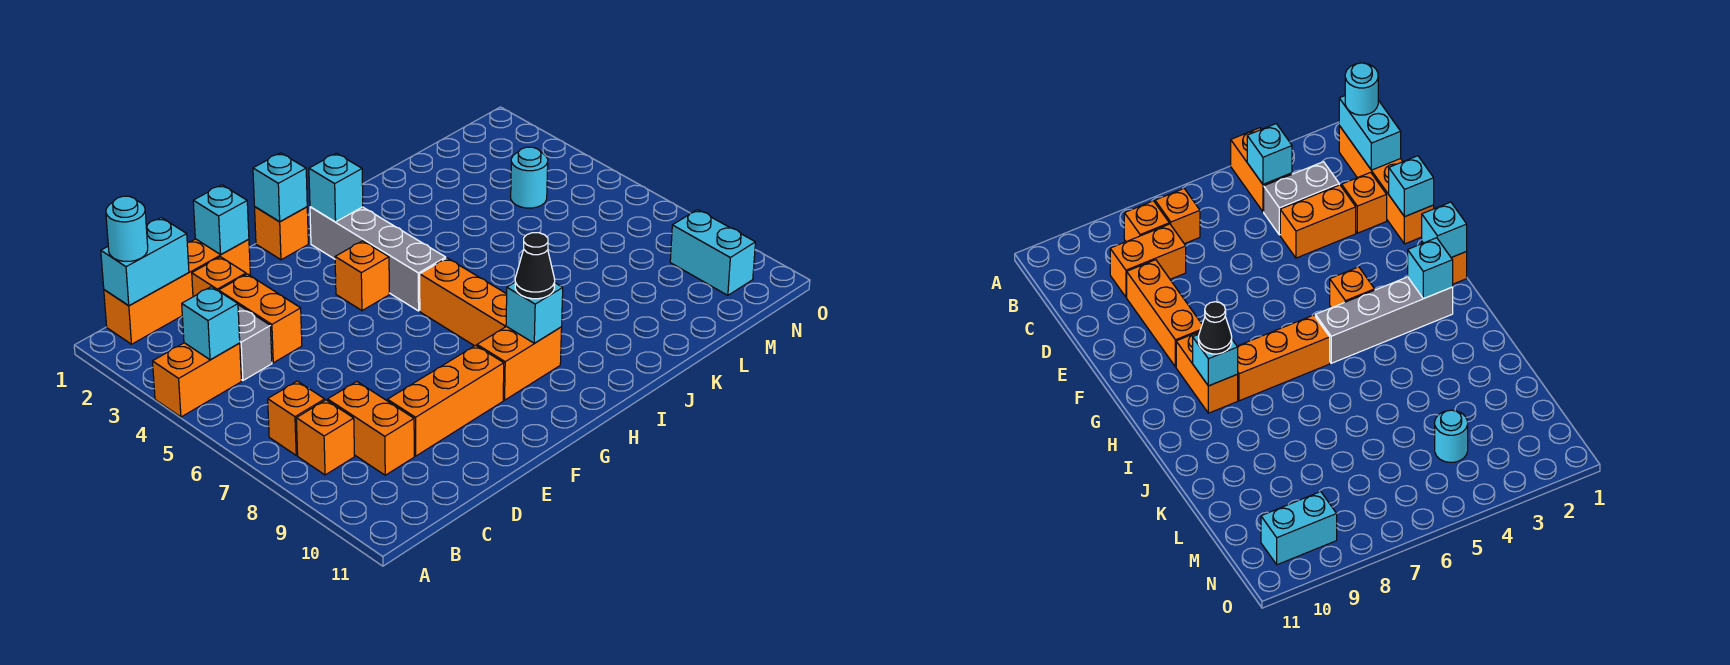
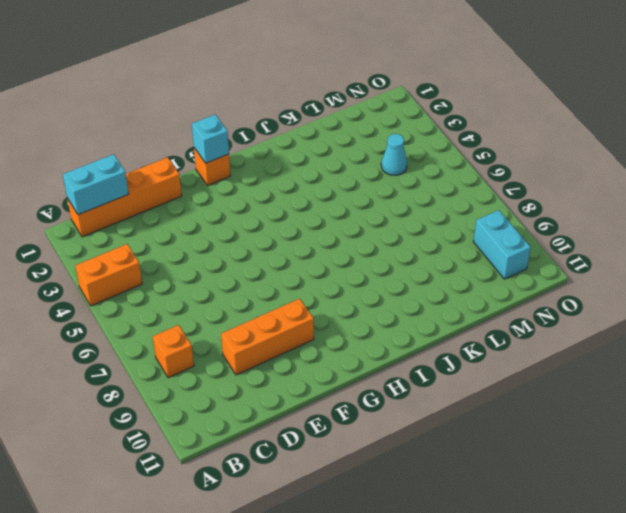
cyan 1x1 cone [381,134,407,175] -> cyan 1x1 round brick [511,147,548,208]
none -> orange 1x1 brick [268,381,325,455]
none -> grey 1x2 brick [238,305,272,380]
none -> orange 1x2 brick [328,381,414,475]

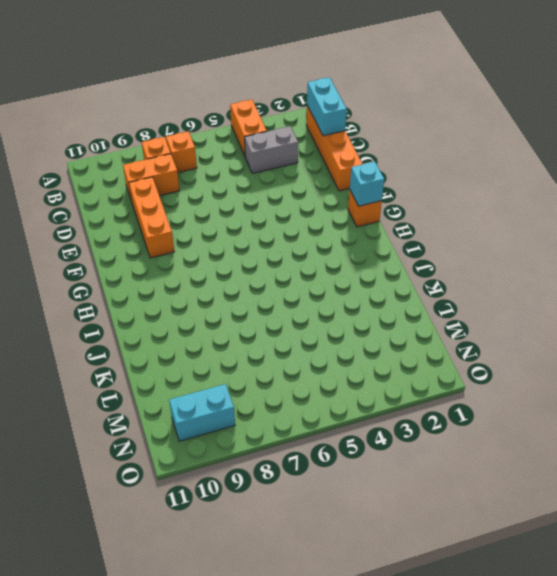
none -> orange 1x1 brick [192,257,246,297]
none -> orange 1x2 brick [219,274,302,363]
none -> orange 1x1 brick [335,241,389,311]

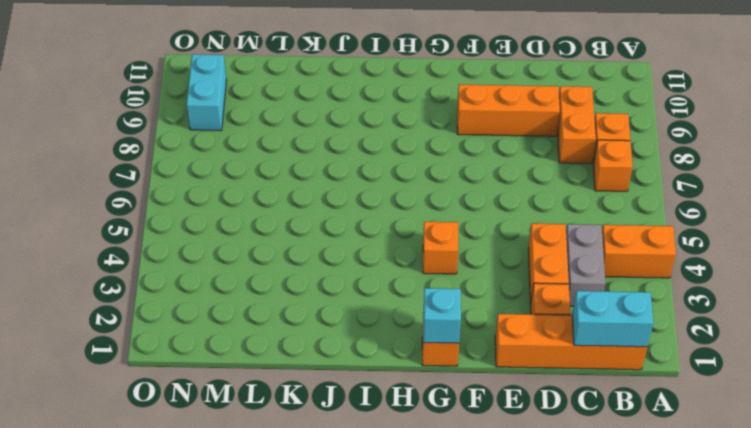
none -> orange 1x2 brick [477,326,562,400]
none -> grey 1x4 brick [310,207,446,311]
none -> orange 1x3 brick [420,258,507,346]

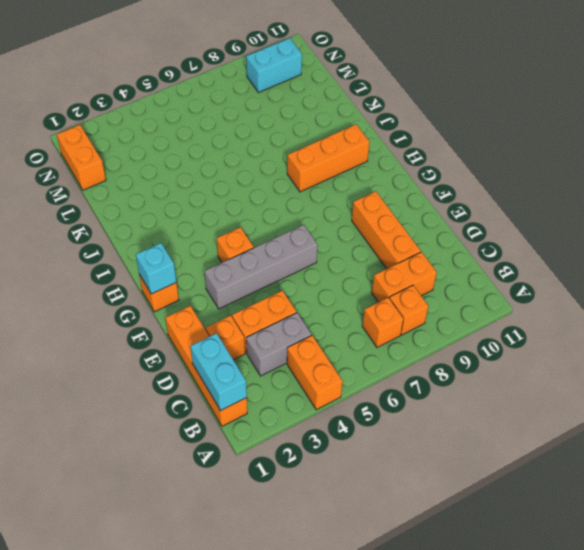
grey 1x4 brick [205,225,318,309] -> grey 1x4 brick moved to [310,207,446,311]
orange 1x3 brick [287,124,369,192] -> orange 1x3 brick moved to [420,258,507,346]
orange 1x2 brick [57,125,106,190] -> orange 1x2 brick moved to [477,326,562,400]
none -> cyan 1x1 round brick [511,147,548,208]
none -> cyan 1x1 brick [182,287,240,360]
none -> cyan 1x1 brick [193,185,249,254]

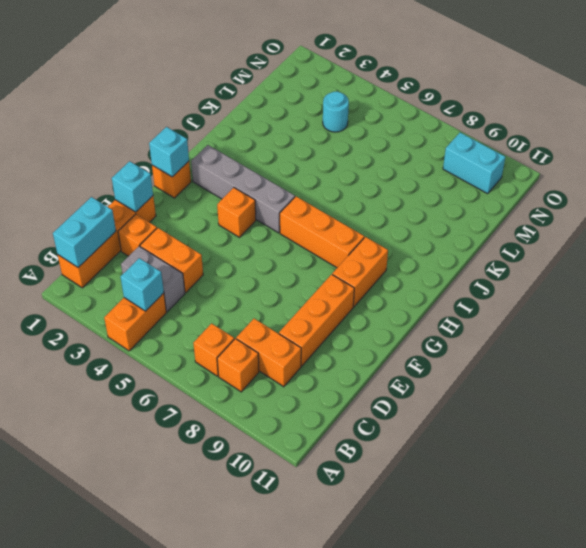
none -> cyan 1x1 brick [309,153,363,222]
none -> cyan 1x1 brick [506,283,563,343]
none -> cyan 1x1 round brick [106,196,148,261]

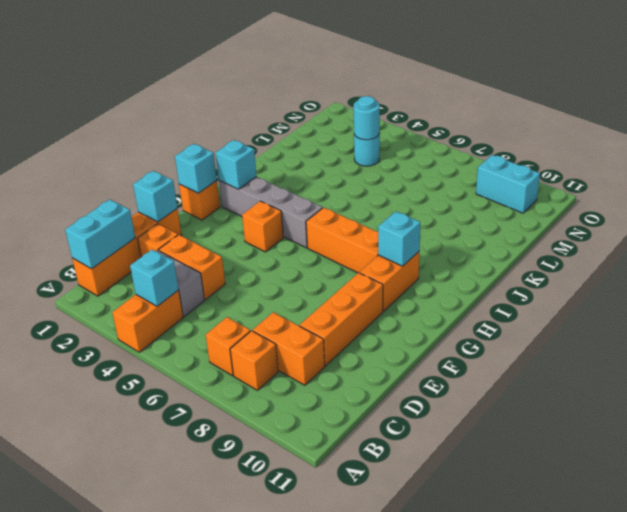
cyan 1x1 round brick [354,96,380,140] -> cyan 1x1 round brick moved to [106,196,148,261]
none -> black 1x1 cone [515,233,555,299]

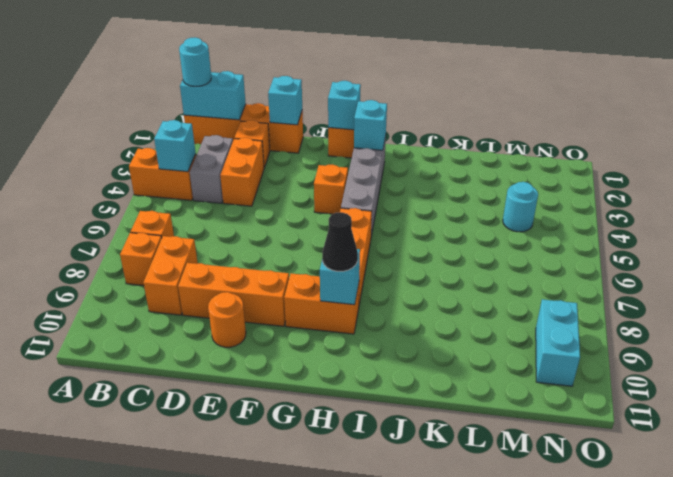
orange 1x1 round brick [208,292,246,347] -> none

